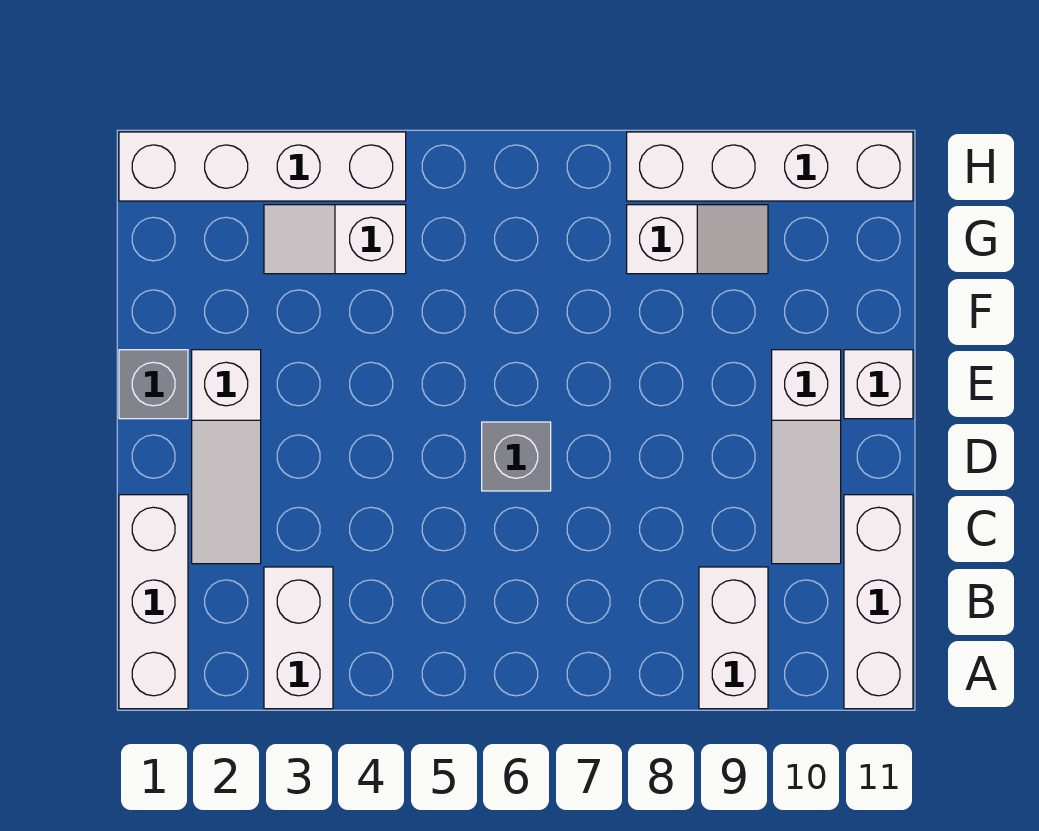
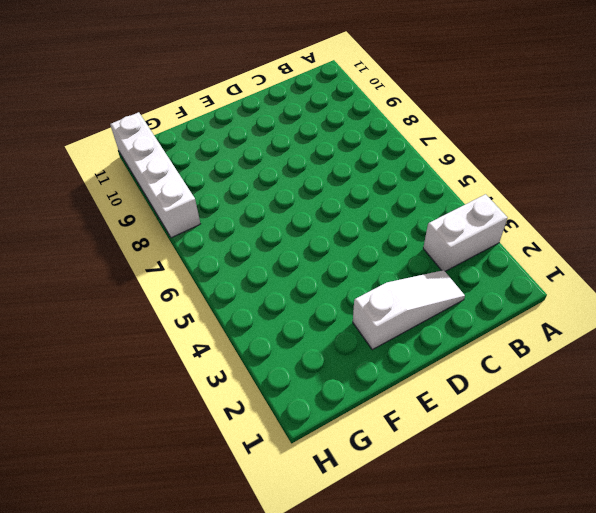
none -> white 1x3 brick [119,495,188,709]
none -> white 1x2 brick [699,567,768,709]
none -> white 1x3 brick [844,495,913,709]

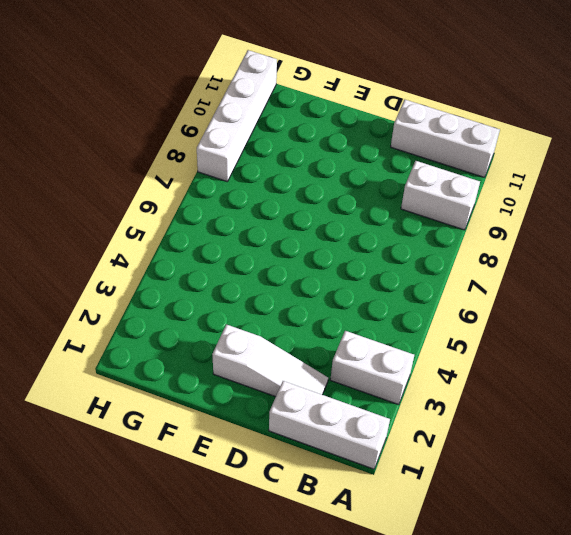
none -> white 1x3 slope [772,350,841,564]
none -> grey 1x1 brick [482,422,551,491]
none -> grey 1x1 brick [119,350,188,419]

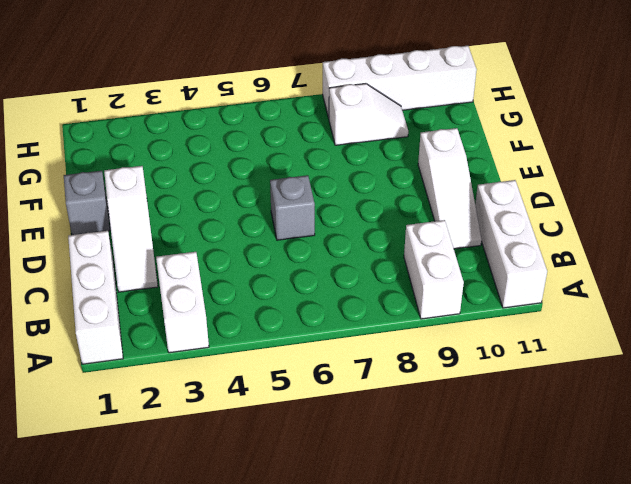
none -> white 1x1 brick [844,350,913,419]
none -> white 1x2 slope [264,205,406,274]
none -> white 1x4 brick [119,132,406,201]

